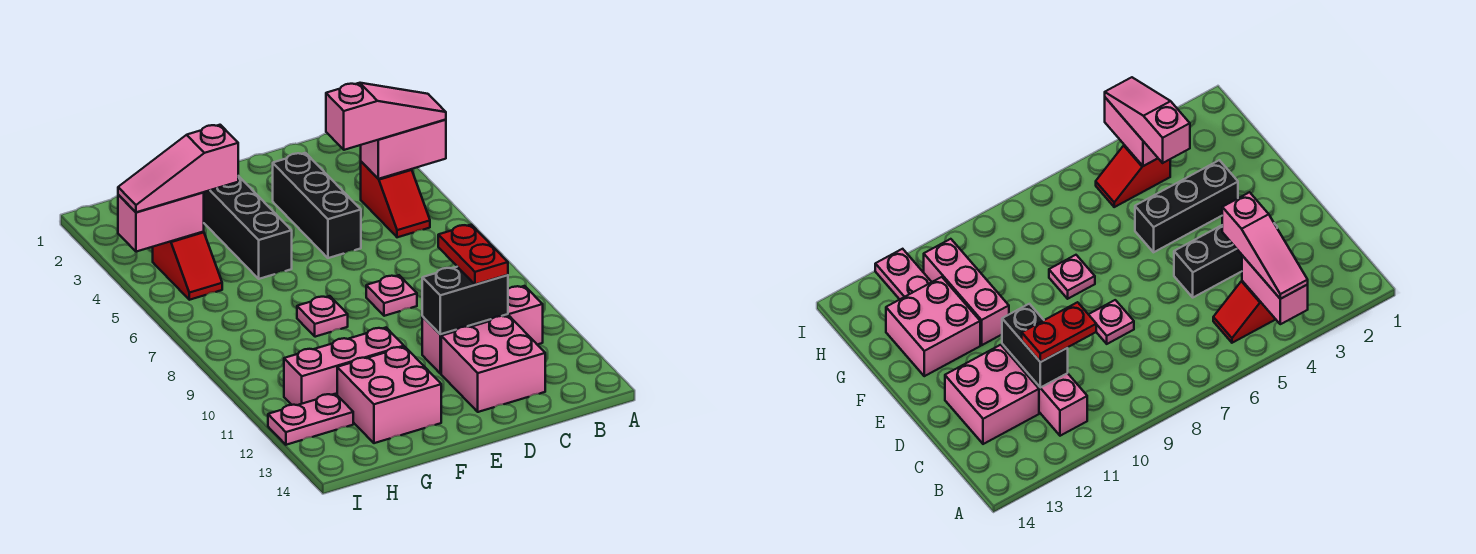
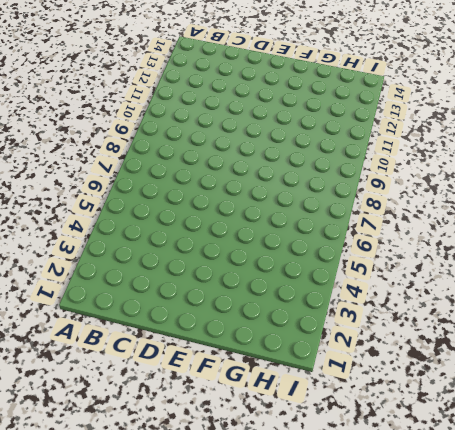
none -> red 1x2 slope [361,162,430,237]
none -> pink 1x3 brick [422,286,543,374]
none -> pink 2x2 brick [441,316,545,412]

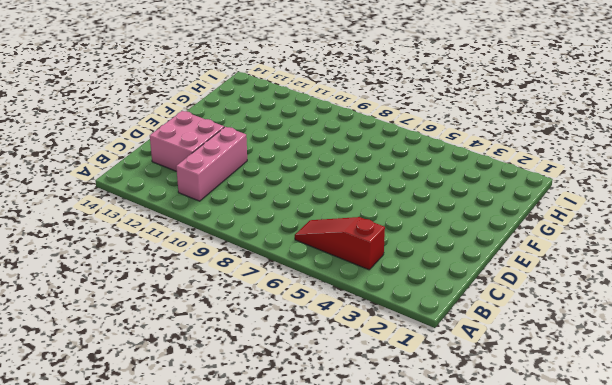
red 1x3 slope [295,217,385,270] -> red 1x2 slope [361,162,430,237]
none -> black 1x3 brick [273,153,361,258]
none -> pink 1x1 plate [366,275,417,316]
none -> black 1x3 brick [203,176,292,279]

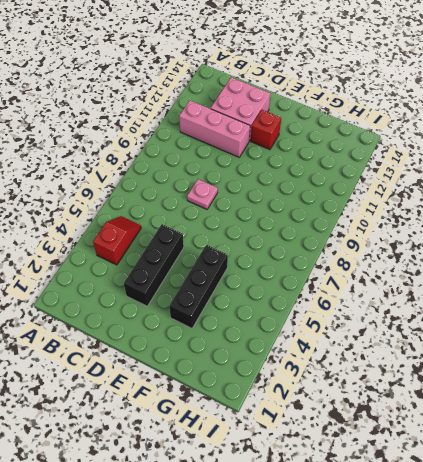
red 1x1 brick [251,110,281,150] -> none
none -> pink 1x1 plate [297,296,348,337]
none -> pink 1x3 brick [284,328,404,405]
none -> pink 2x2 brick [337,347,441,443]

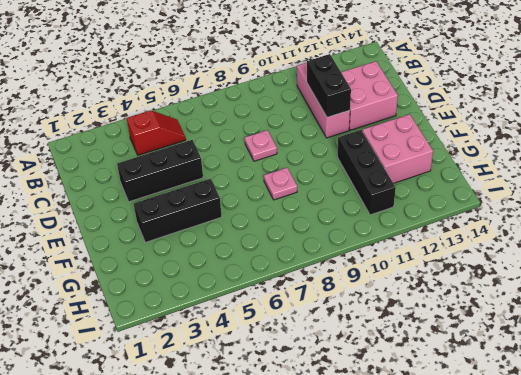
black 1x3 brick [337,130,396,215] -> pink 1x3 brick [284,328,404,405]
none -> red 1x2 slope [153,232,222,300]
none -> pink 1x2 plate [268,394,353,445]
none -> pink 1x2 brick [361,120,446,179]

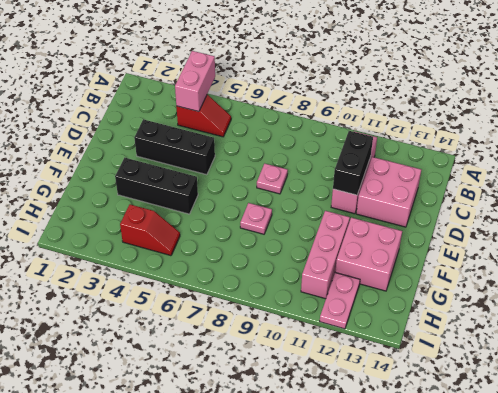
none -> pink 1x2 brick [118,193,204,252]
none -> pink 1x3 slope [326,83,446,150]
none -> red 1x2 plate [438,225,508,285]

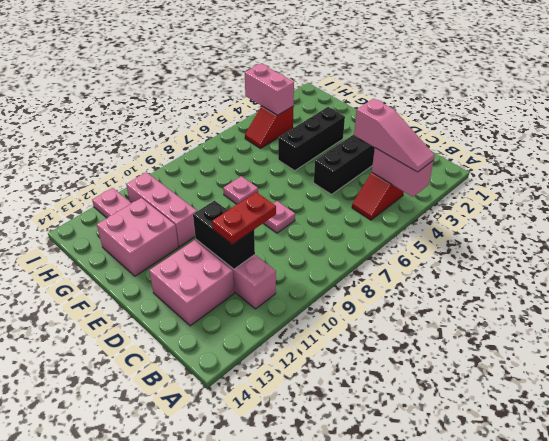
none -> pink 1x3 slope [118,125,238,212]

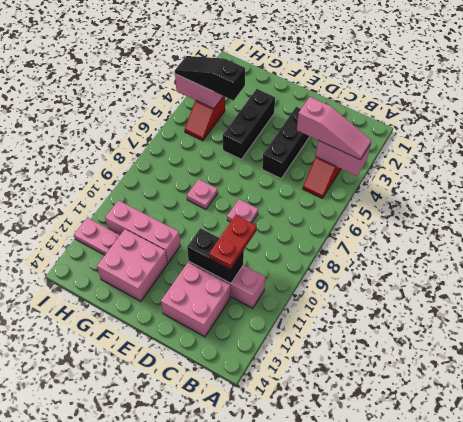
black 1x3 slope [175,56,245,101] -> pink 1x3 slope [118,125,238,212]

